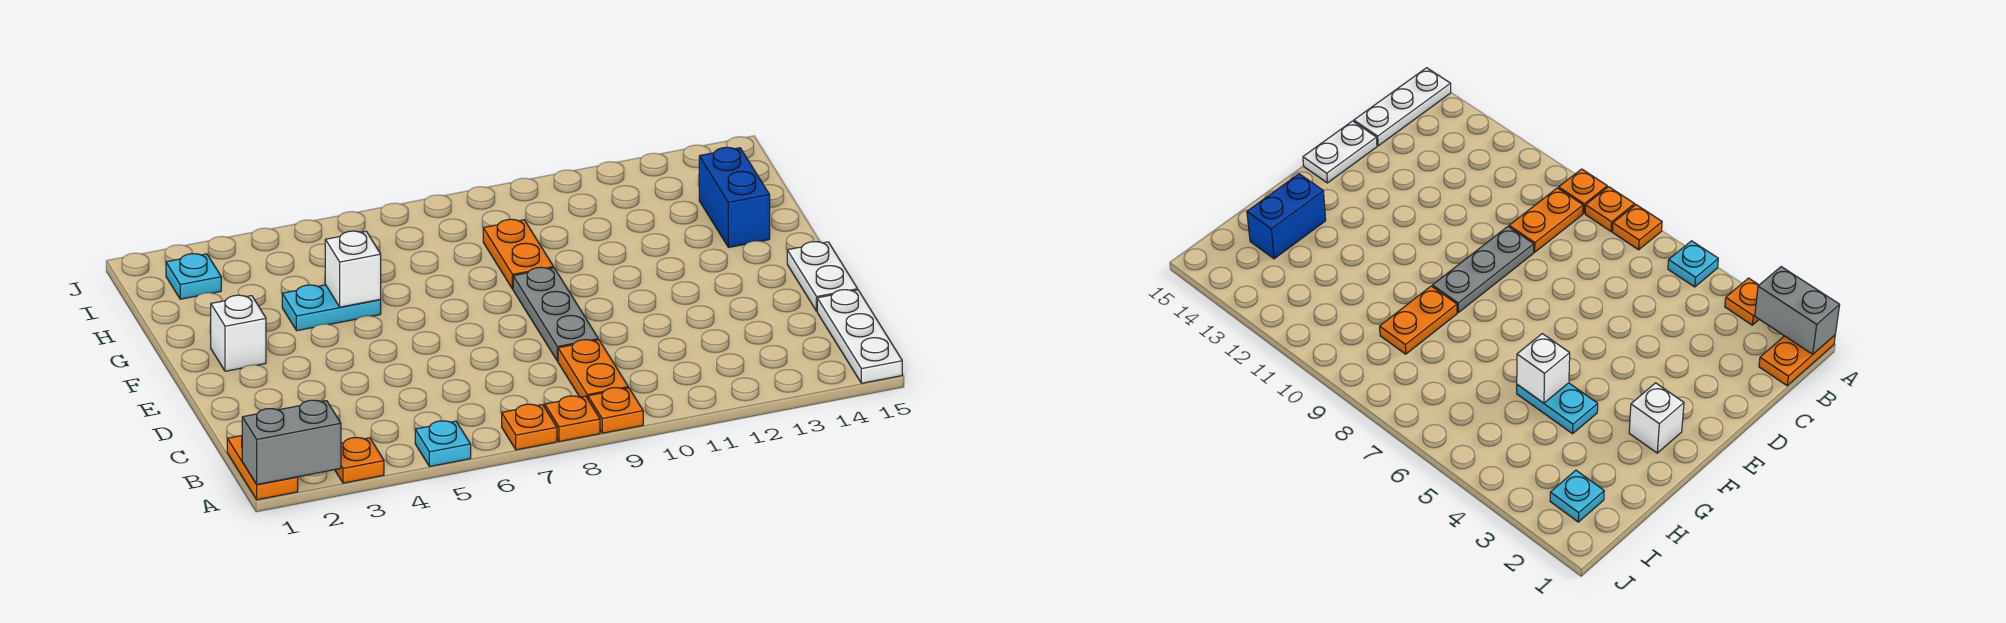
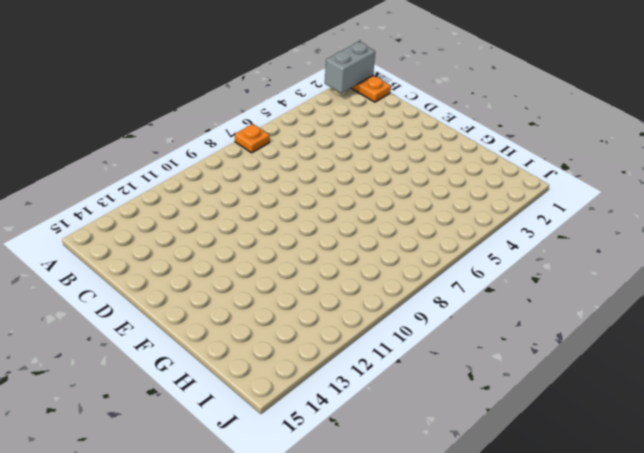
none -> orange 1x1 plate [335,437,384,483]
none -> cyan 1x1 plate [415,421,471,467]
none -> orange 1x1 plate [545,396,600,442]

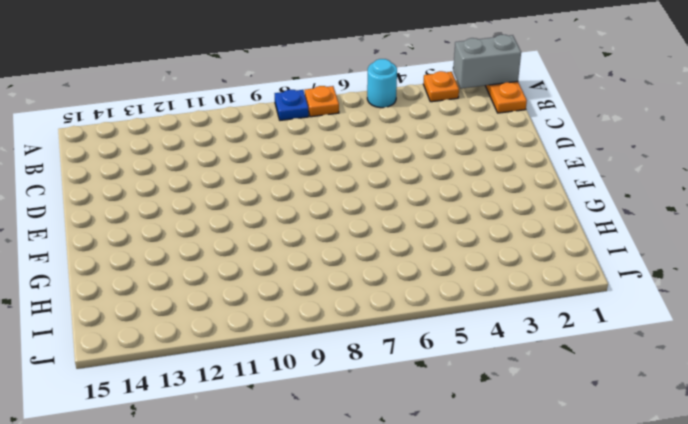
cyan 1x1 round brick [367,59,397,108] -> cyan 1x1 plate [415,421,471,467]
blue 1x1 plate [275,90,309,120] -> orange 1x1 plate [545,396,600,442]
none -> orange 1x1 plate [588,388,643,433]
none -> white 1x3 plate [817,290,902,383]
none -> orange 1x2 plate [558,340,628,399]

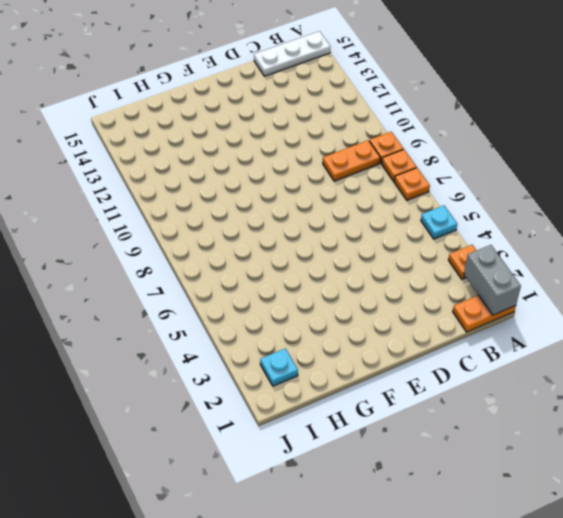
none -> grey 1x3 plate [513,267,598,361]
none -> white 1x2 plate [787,241,858,311]
none -> white 1x1 brick [211,295,266,371]

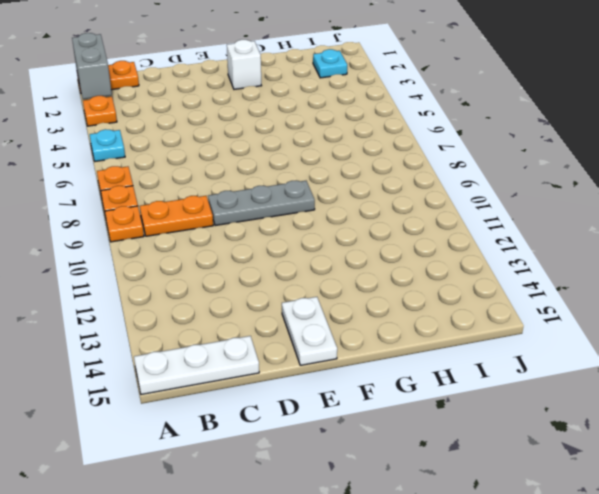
white 1x2 plate [282,297,337,365] -> white 1x2 plate turned to [787,241,858,311]
none -> cyan 1x2 plate [282,285,381,331]
none -> orange 1x2 plate [483,219,554,289]
none -> blue 1x2 brick [699,147,770,248]

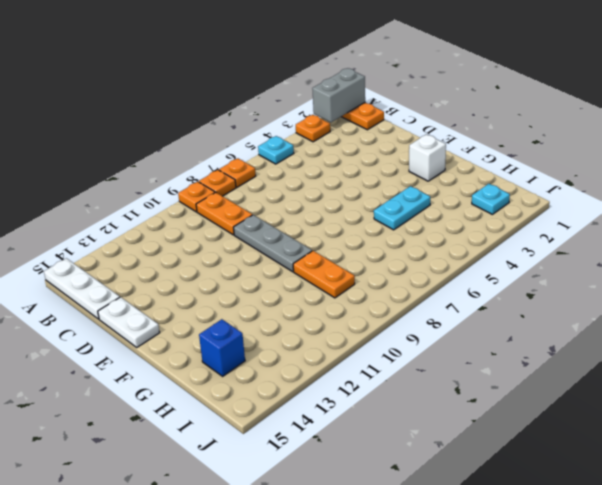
blue 1x1 brick [199,319,245,376] -> blue 1x2 brick [699,147,770,248]
none -> white 1x1 brick [325,231,381,307]

